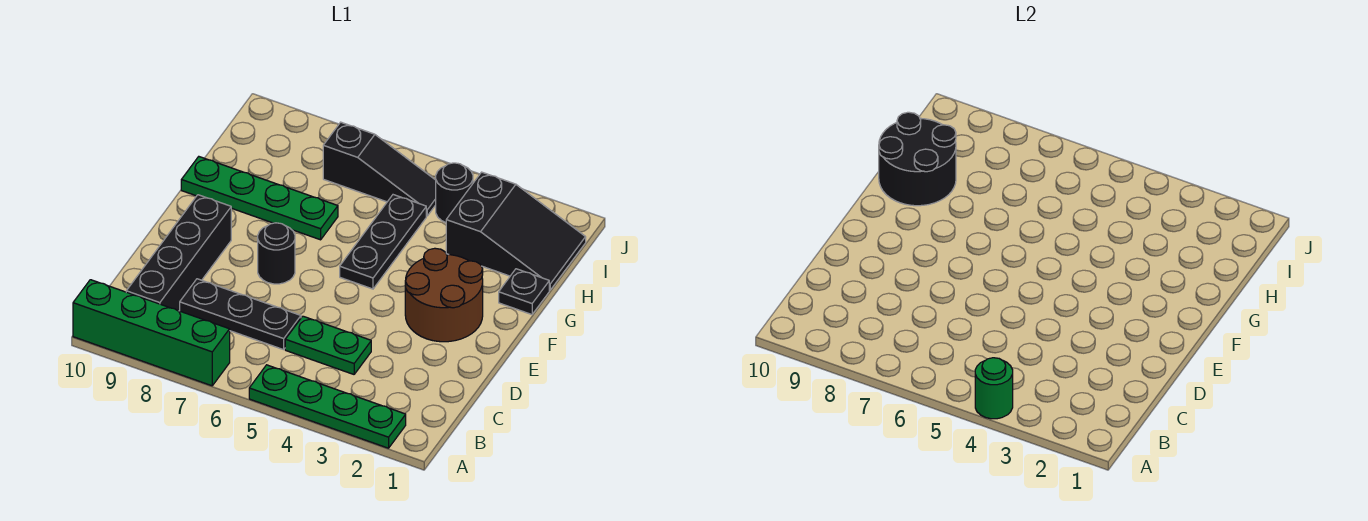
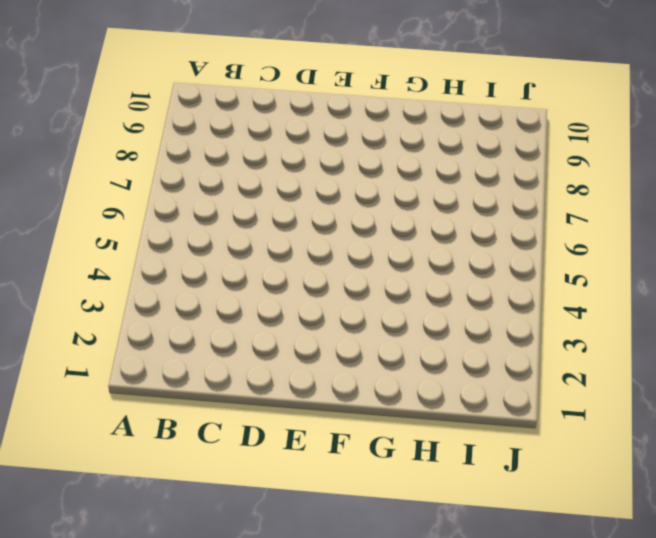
none -> green 1x4 plate [249,365,406,448]
none -> green 1x4 brick [73,280,230,386]
none -> black 1x4 brick [126,195,231,311]

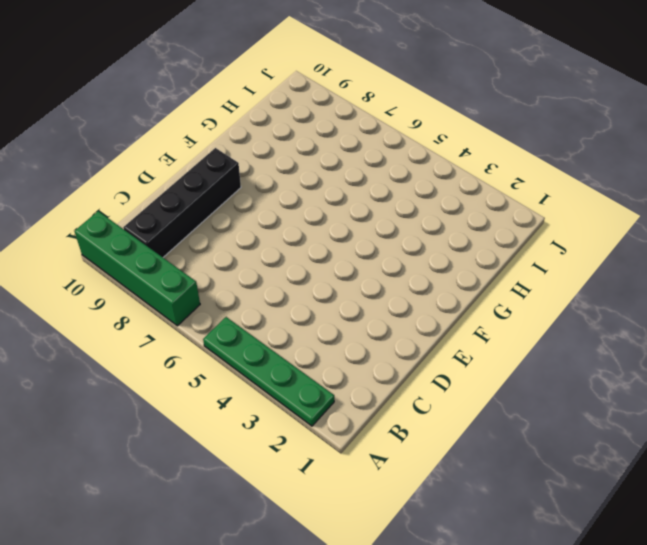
none -> green 1x2 plate [285,316,371,374]
none -> black 1x3 plate [180,279,301,350]
none -> brown 2x2 round brick [405,248,483,342]

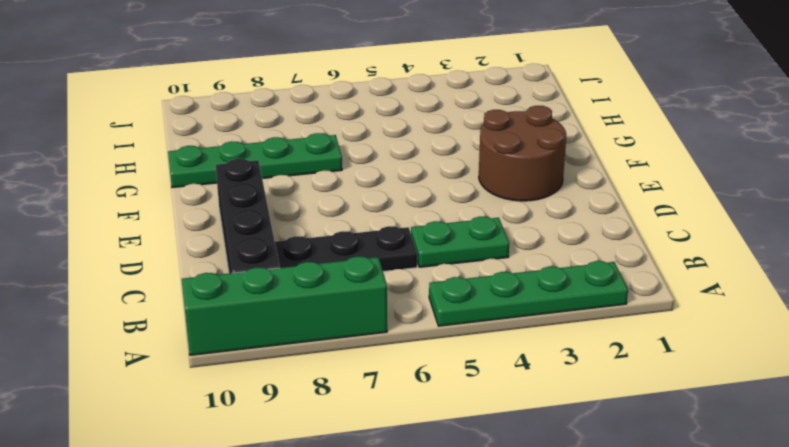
none -> black 1x1 round brick [258,223,295,284]
none -> black 1x3 plate [340,195,426,289]
none -> black 1x1 plate [499,269,549,315]

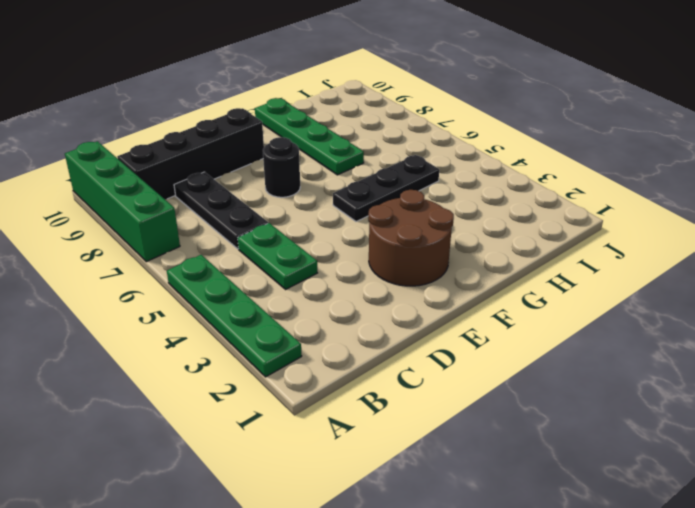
none -> black 1x1 plate [499,269,549,315]
none -> black 2x3 slope [446,172,586,290]
none -> black 1x1 round brick [436,163,473,223]

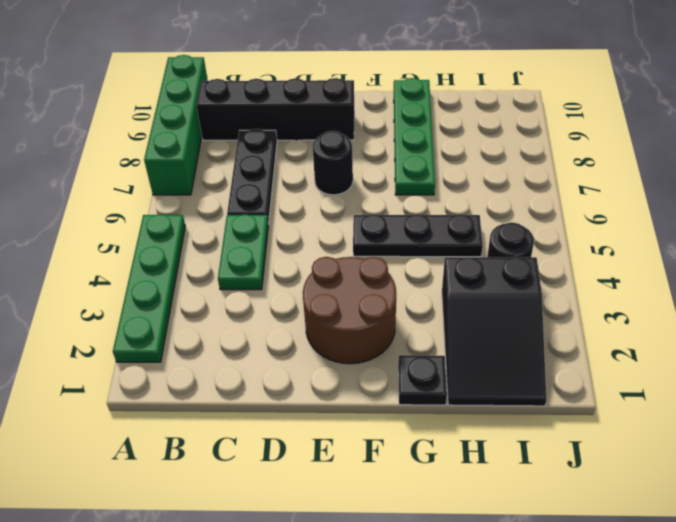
none -> black 1x3 slope [323,122,436,216]
none -> green 1x1 round brick [975,358,1013,419]
none -> black 2x2 round brick [879,112,956,206]

